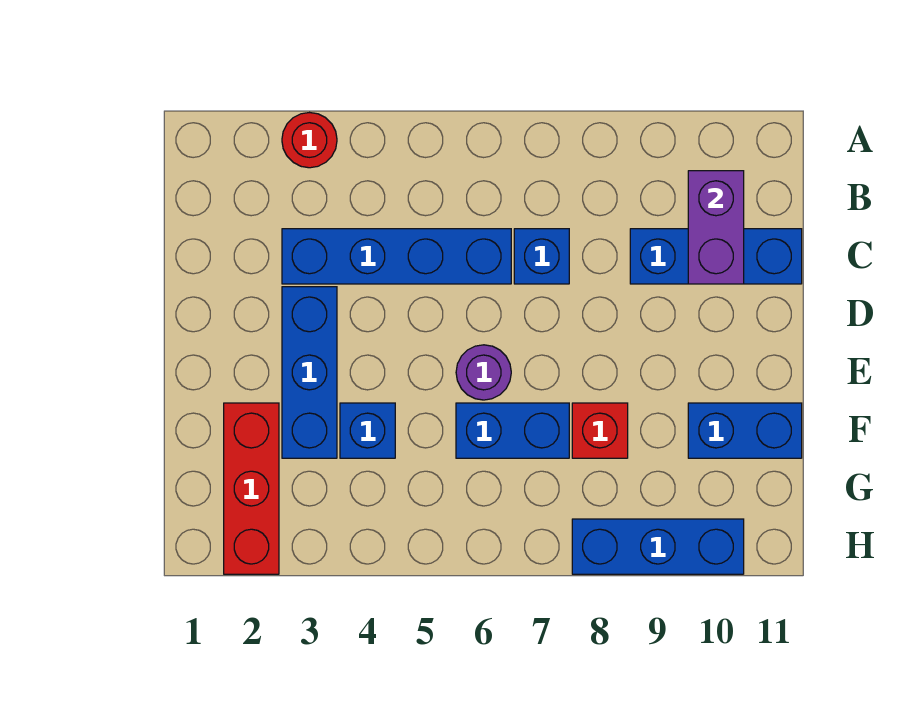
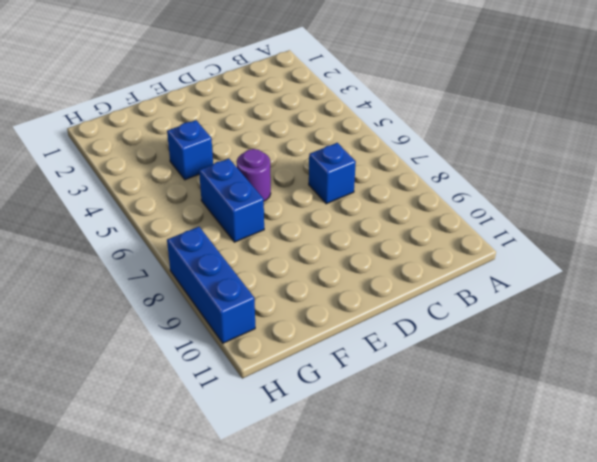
none -> red 1x1 round brick [282,113,337,168]
none -> blue 1x4 brick [282,229,511,284]
none -> blue 1x3 brick [630,229,802,284]

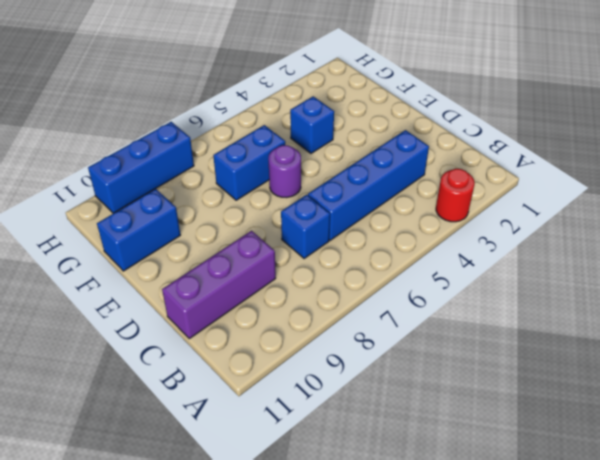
purple 1x3 brick [162,231,276,339] -> blue 1x3 brick [630,229,802,284]
none -> blue 1x3 brick [282,287,337,458]
none -> red 1x3 brick [224,403,279,574]
none -> red 1x1 brick [572,403,628,458]

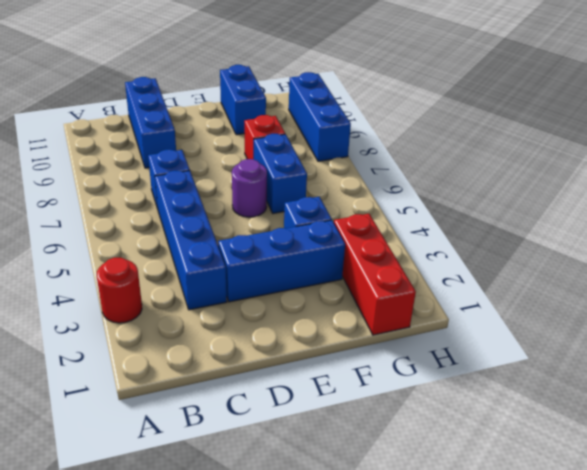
red 1x3 brick [334,214,416,335] -> red 1x3 brick turned to [224,403,279,574]
none -> purple 1x2 brick [688,171,744,284]

